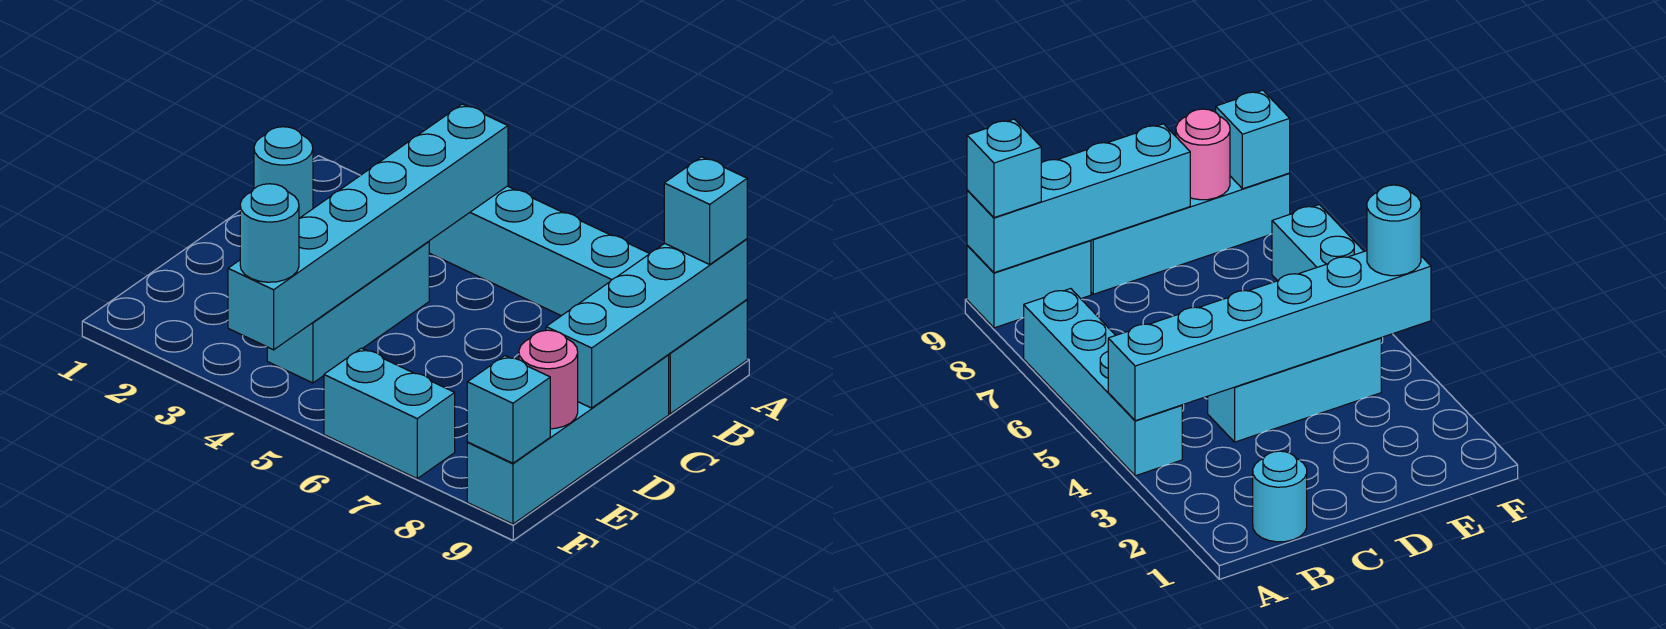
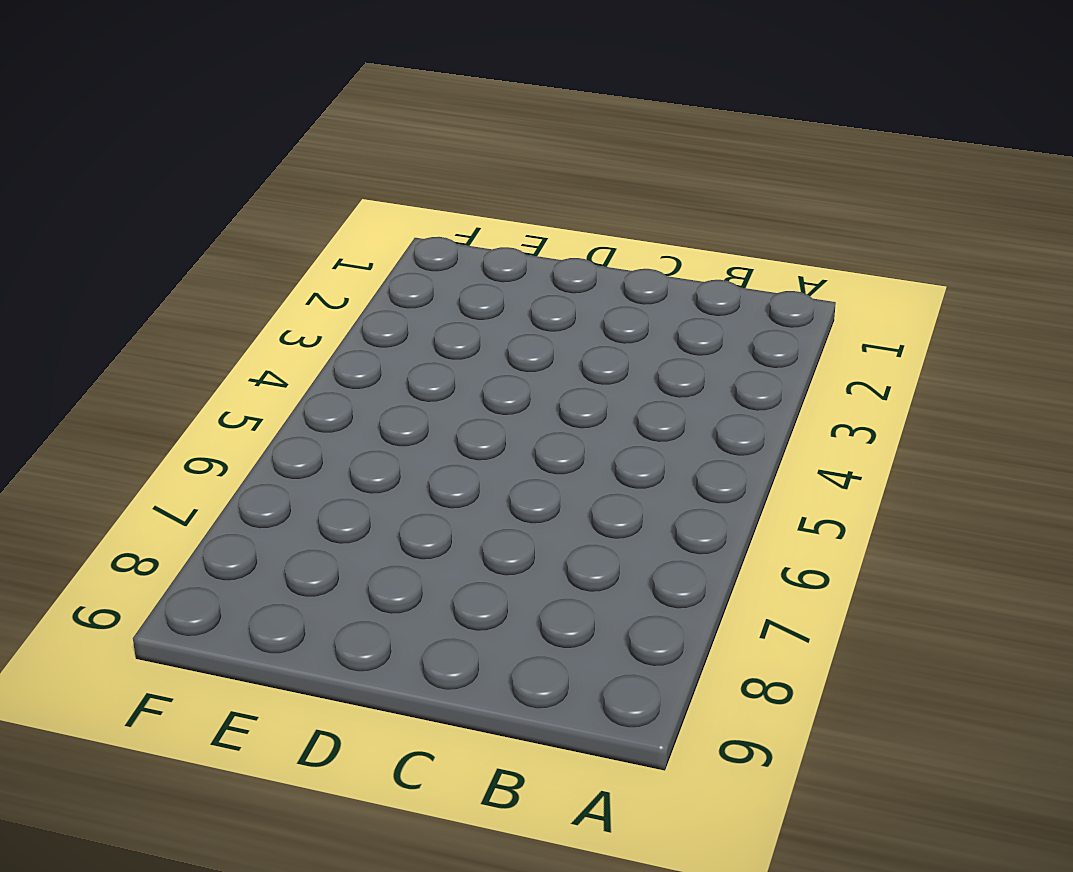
none -> cyan 1x4 brick [429,186,650,316]
none -> cyan 1x2 brick [668,300,747,414]
none -> cyan 1x1 round brick [254,127,313,218]

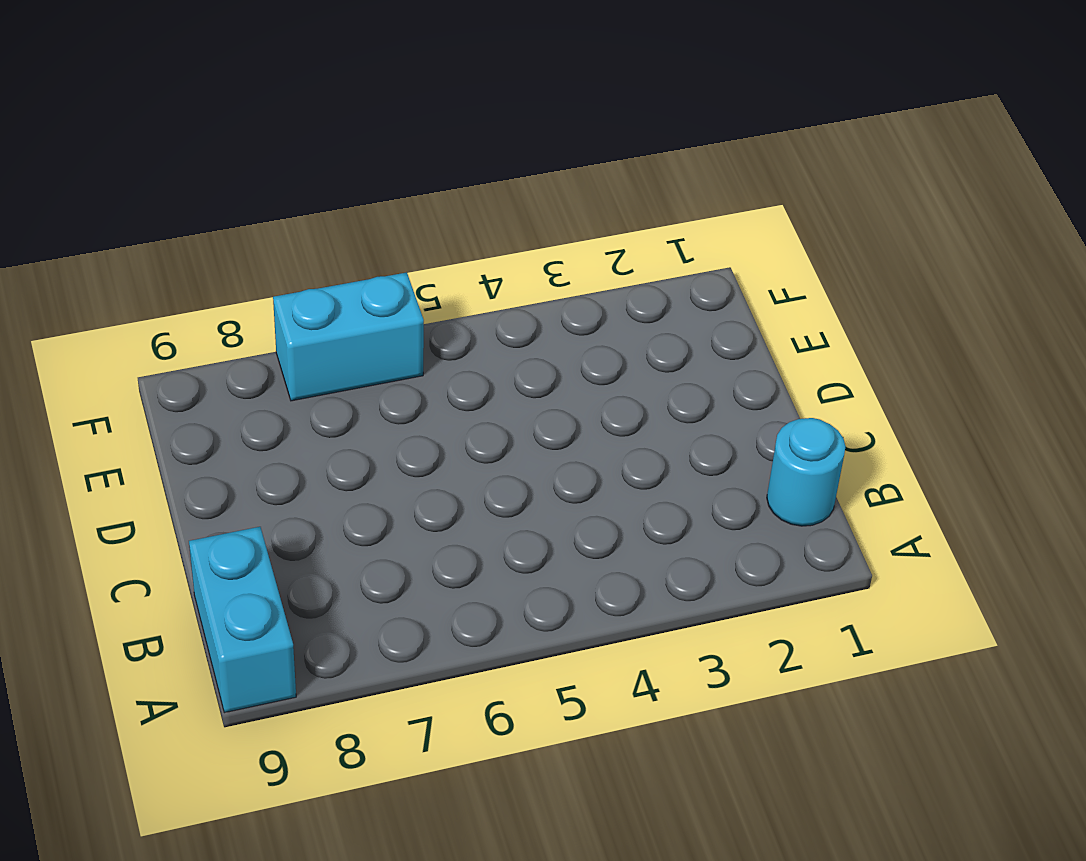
none -> cyan 1x4 brick [429,186,650,316]
none -> cyan 1x3 brick [267,241,429,383]
none -> cyan 1x4 brick [467,355,669,524]

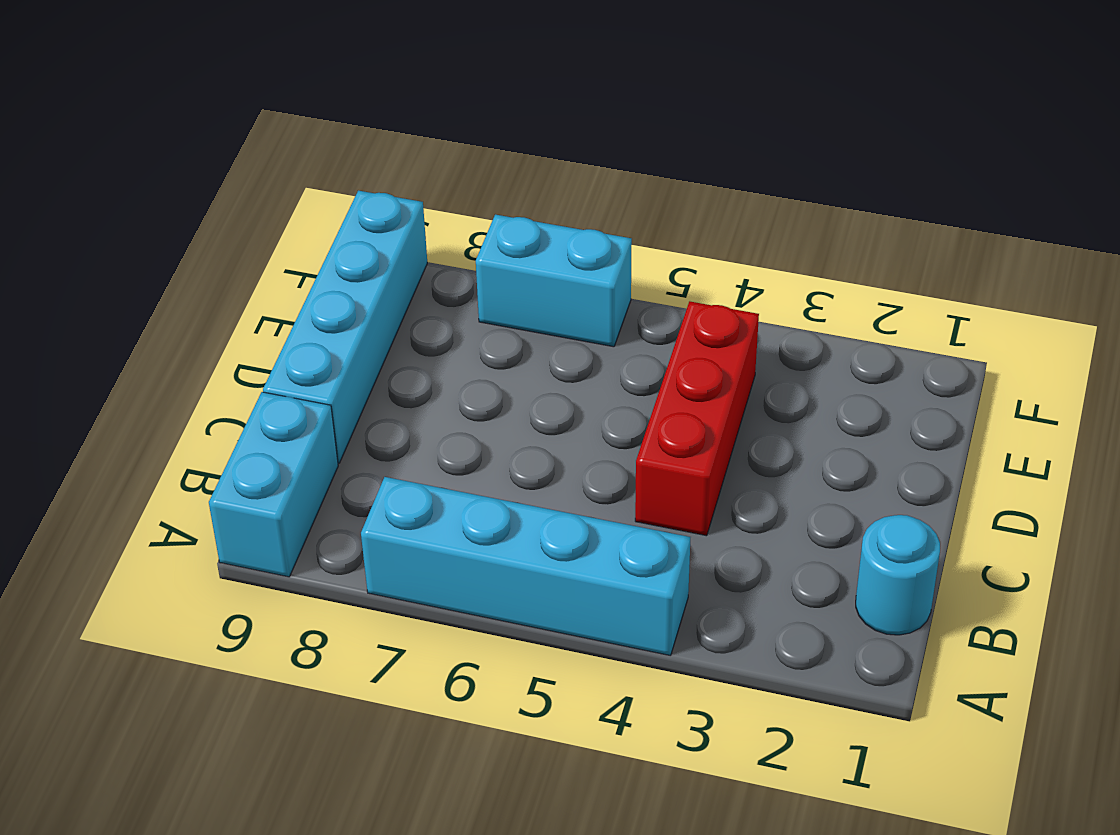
red 1x3 brick [635,301,759,536] -> cyan 1x3 brick [267,241,429,383]
none -> cyan 1x6 brick [228,104,508,350]
none -> cyan 1x4 brick [546,239,747,408]
none -> pink 1x1 round brick [519,330,578,429]

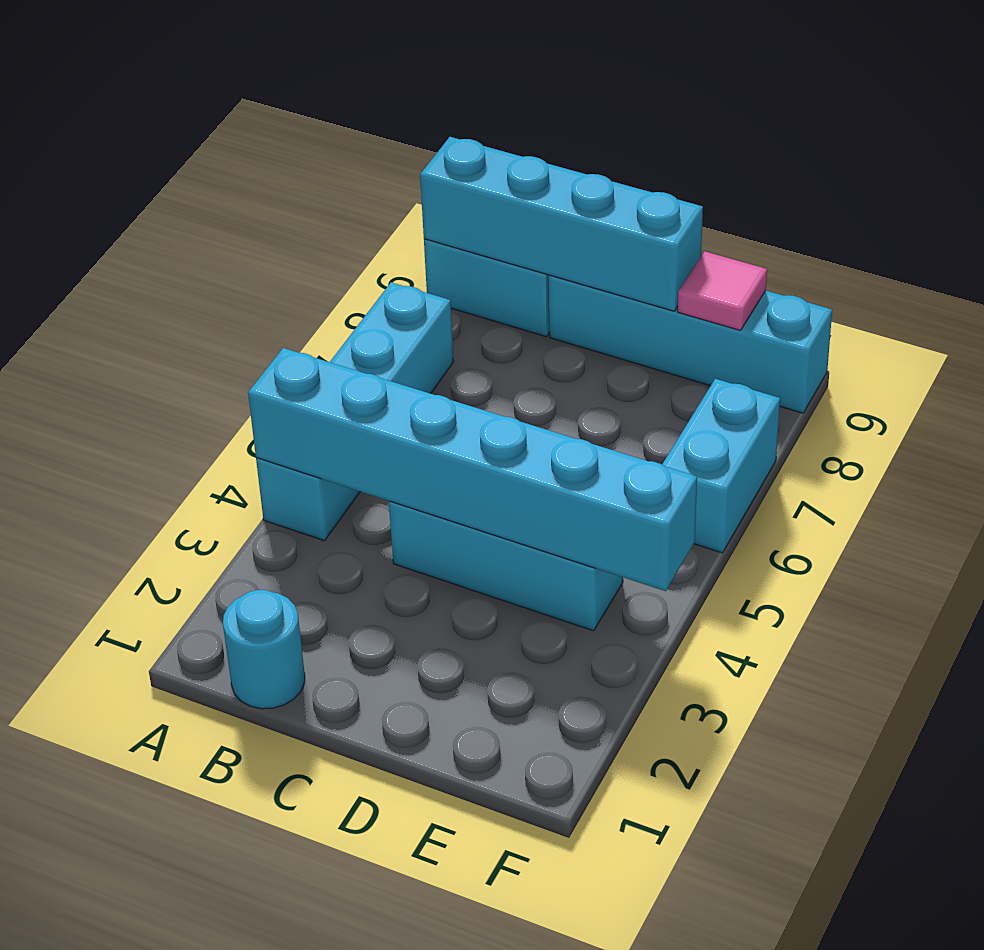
pink 1x1 tile [678,251,767,331] -> pink 1x1 round brick [519,330,578,429]
none -> cyan 1x1 brick [467,356,550,463]
none -> cyan 1x1 brick [664,157,747,264]
none -> cyan 1x1 round brick [240,184,299,282]

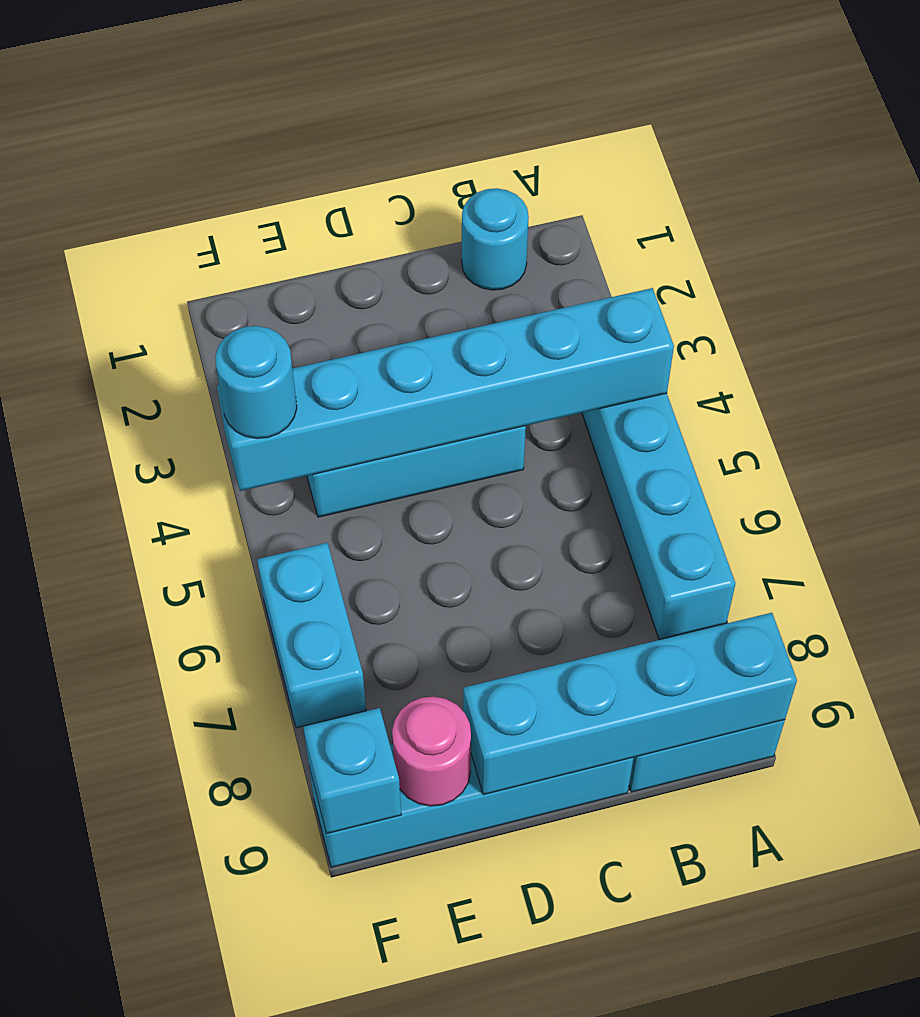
none -> cyan 1x1 brick [664,157,747,264]

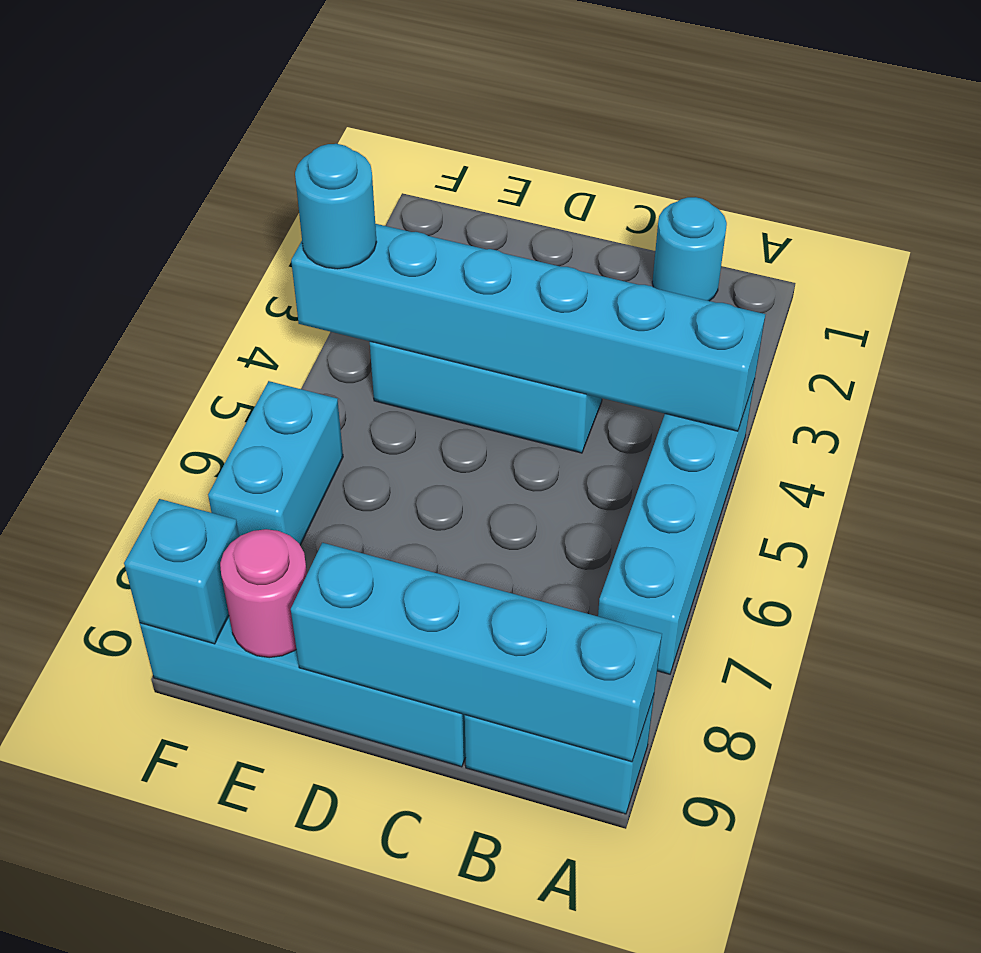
none -> cyan 1x1 brick [664,157,747,264]

